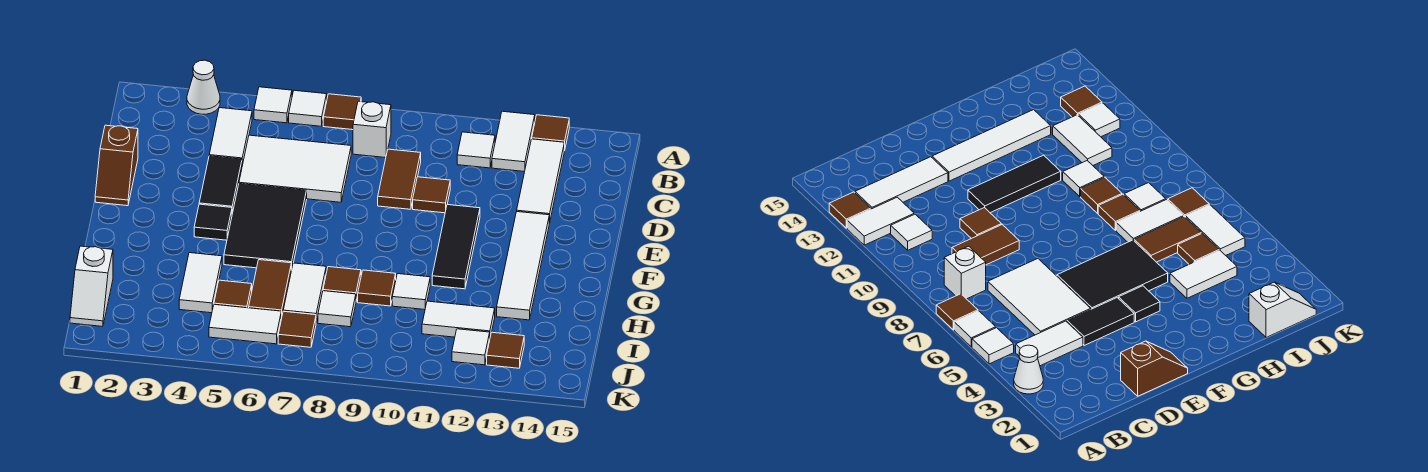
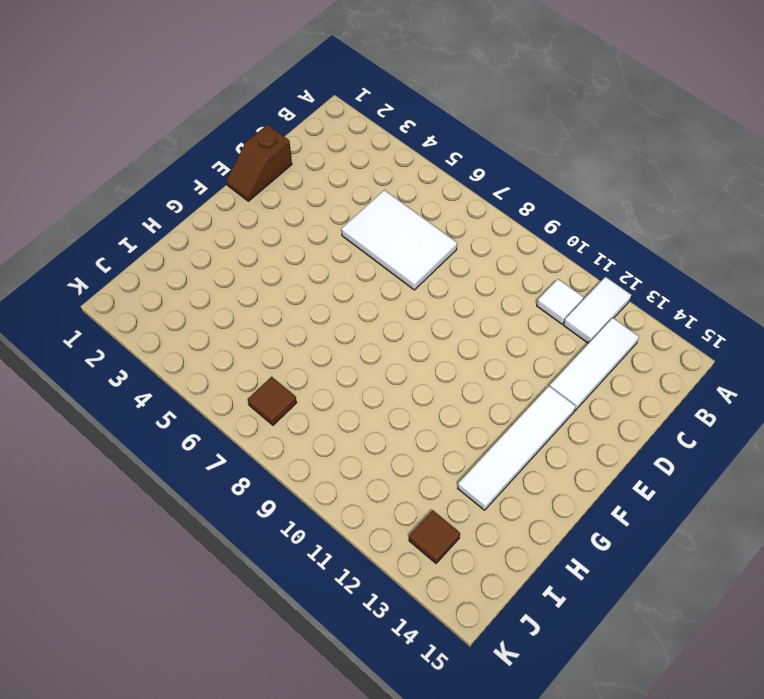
none -> white 1x1 cone [187,60,220,114]
none -> white 1x1 tile [254,87,292,123]
none -> white 1x1 tile [289,90,327,126]
none -> brown 1x1 tile [323,94,361,130]

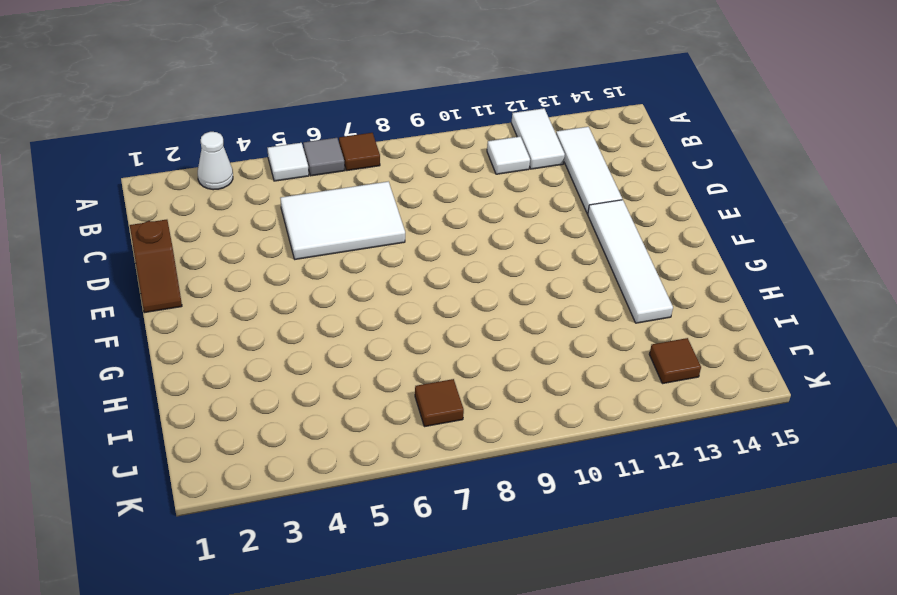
grey 1x1 tile [303,138,345,176] -> white 1x1 tile [289,90,327,126]
none -> brown 1x1 tile [532,115,569,151]
none -> white 1x2 tile [209,108,252,165]
none -> white 1x1 brick [353,101,391,158]
none -> brown 1x2 tile [378,149,421,209]

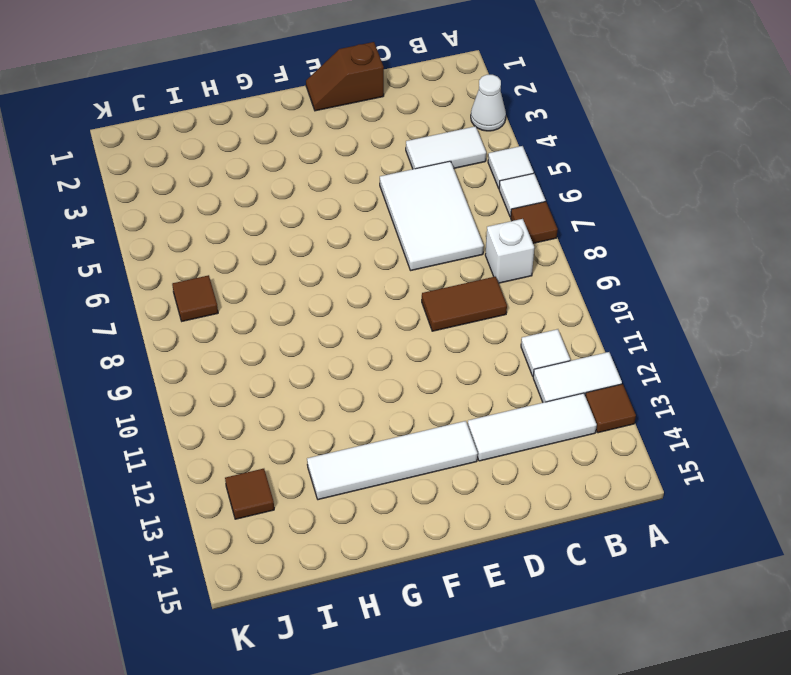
none -> black 1x2 tile [199,156,242,213]
none -> brown 1x1 tile [413,177,450,213]
none -> black 2x3 tile [224,184,307,271]
none -> black 1x3 tile [432,205,480,289]

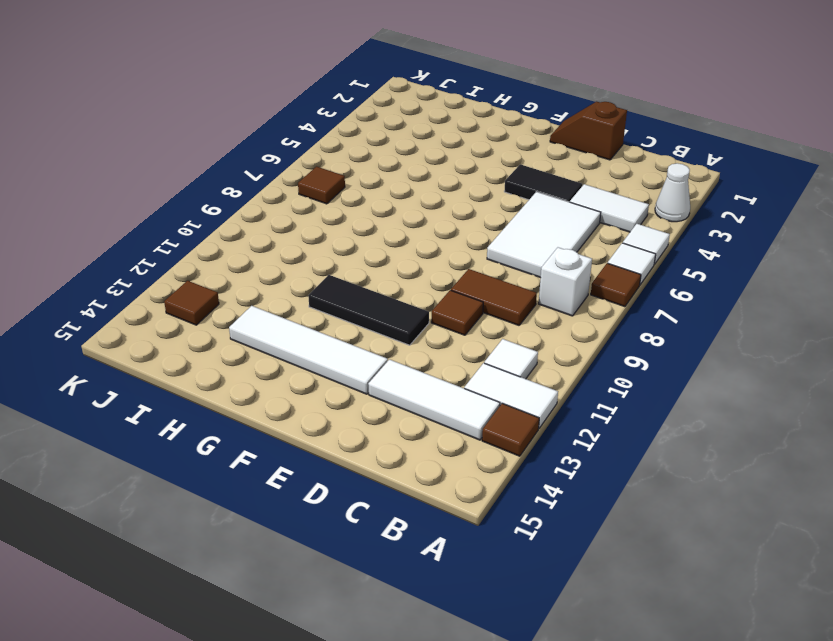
none -> black 2x3 tile [224,184,307,271]
none -> black 1x1 tile [194,204,232,240]
none -> white 1x2 tile [179,253,222,313]
none -> brown 1x2 tile [249,260,291,319]

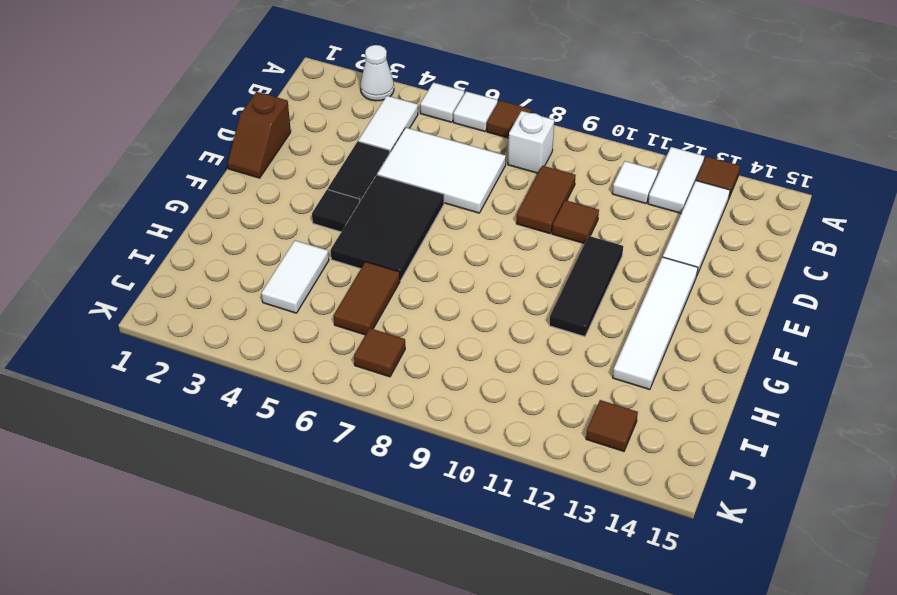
none -> white 1x2 tile [283,263,326,322]
none -> brown 1x1 tile [323,267,361,301]
none -> brown 1x1 tile [358,270,396,306]
none -> white 1x1 tile [392,274,430,310]

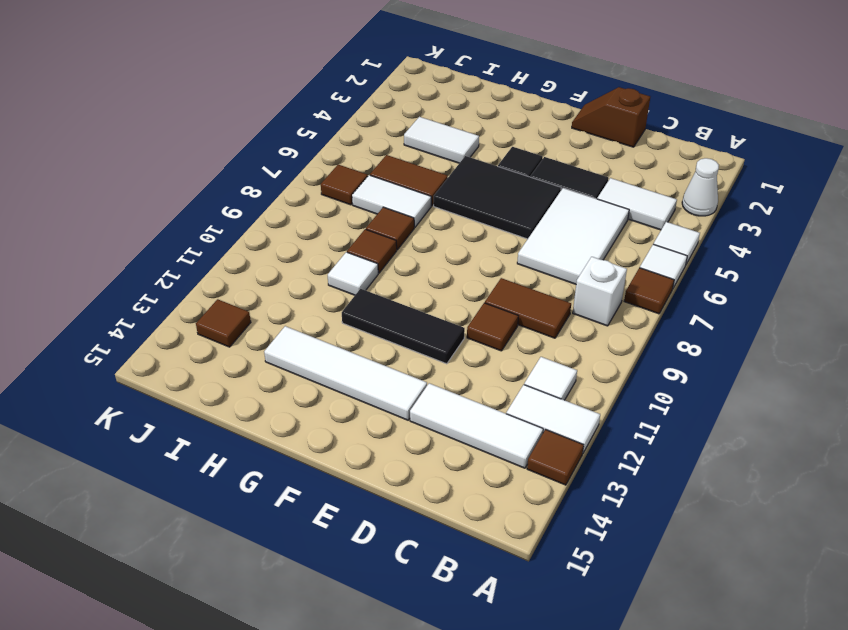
none -> white 1x2 slope [70,246,113,326]
none -> brown 1x1 tile [214,280,252,308]
none -> white 1x1 tile [318,291,356,327]
none -> white 1x2 tile [422,301,495,337]

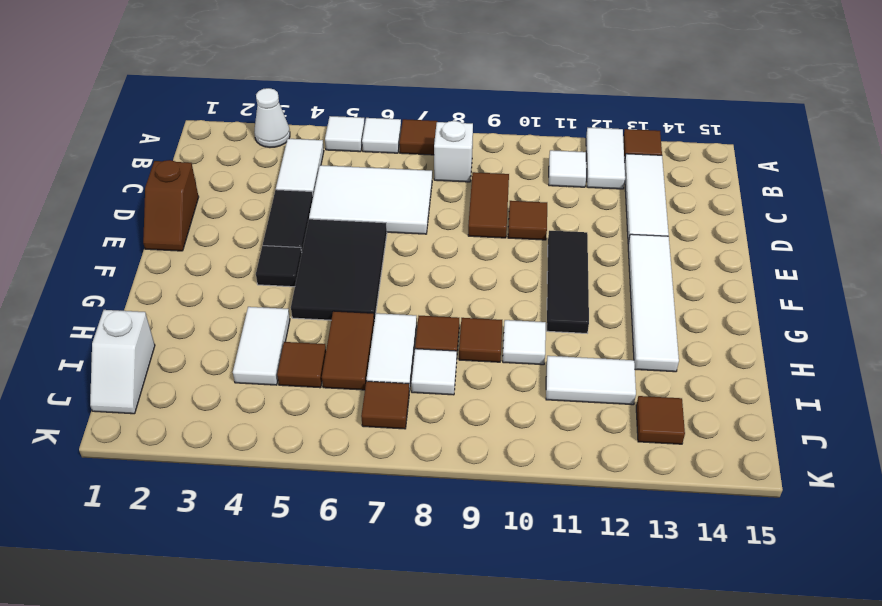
none -> white 1x2 tile [209,304,281,344]
none -> white 1x1 tile [452,329,490,365]

